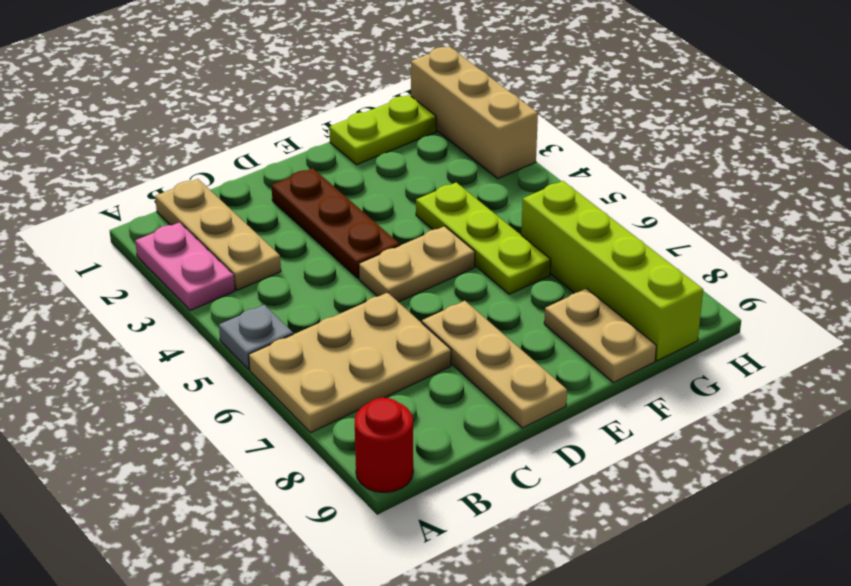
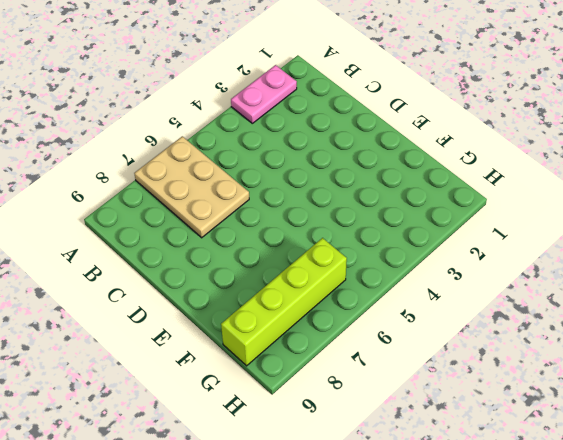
none -> grey 1x1 plate [219,305,293,369]
none -> red 1x1 round brick [355,398,413,492]
none -> tan 1x3 plate [155,179,281,290]

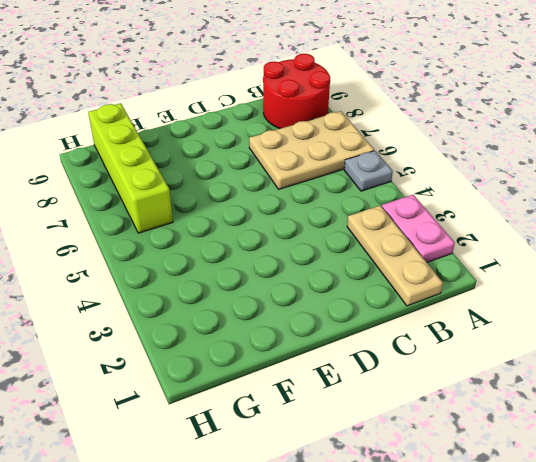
red 2x2 round brick [263,54,330,129] -> red 1x1 round brick [355,398,413,492]
none -> brown 1x3 plate [272,168,400,278]
none -> tan 1x2 plate [359,226,475,302]
none -> tan 1x3 plate [422,301,567,428]

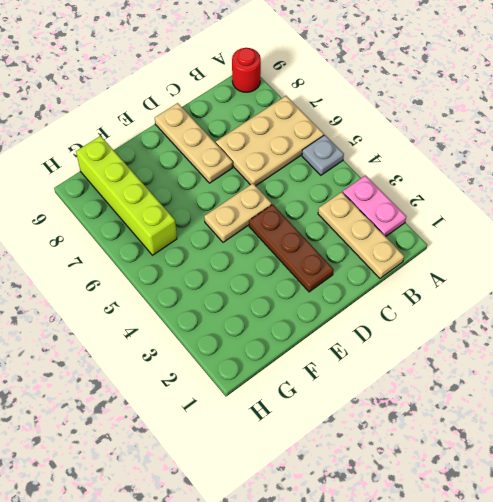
none -> lime 1x2 plate [329,95,436,165]
none -> lime 1x3 plate [416,182,551,294]
none -> tan 1x2 plate [544,289,656,383]

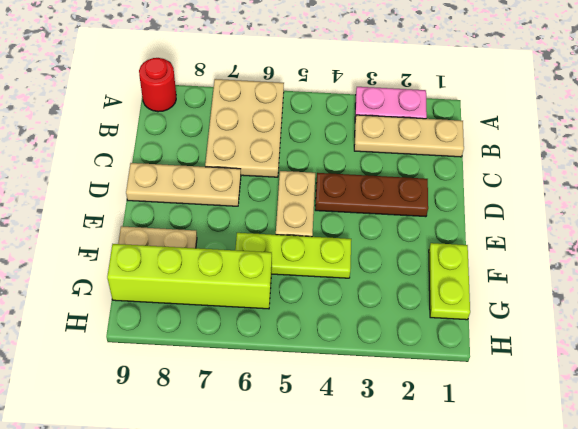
none -> grey 1x1 plate [219,305,293,369]
none -> tan 1x3 brick [411,46,538,178]

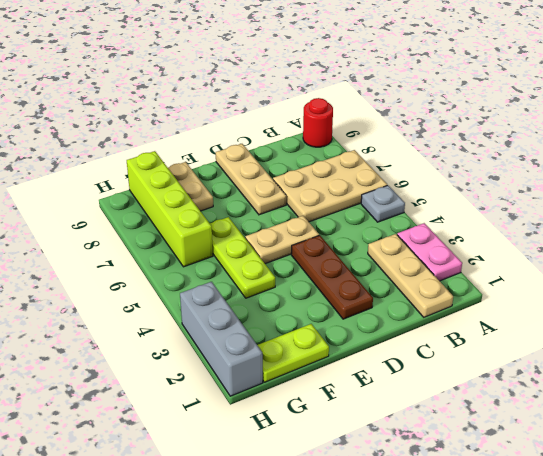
grey 1x3 brick [180,282,263,396] -> tan 1x3 brick [411,46,538,178]

